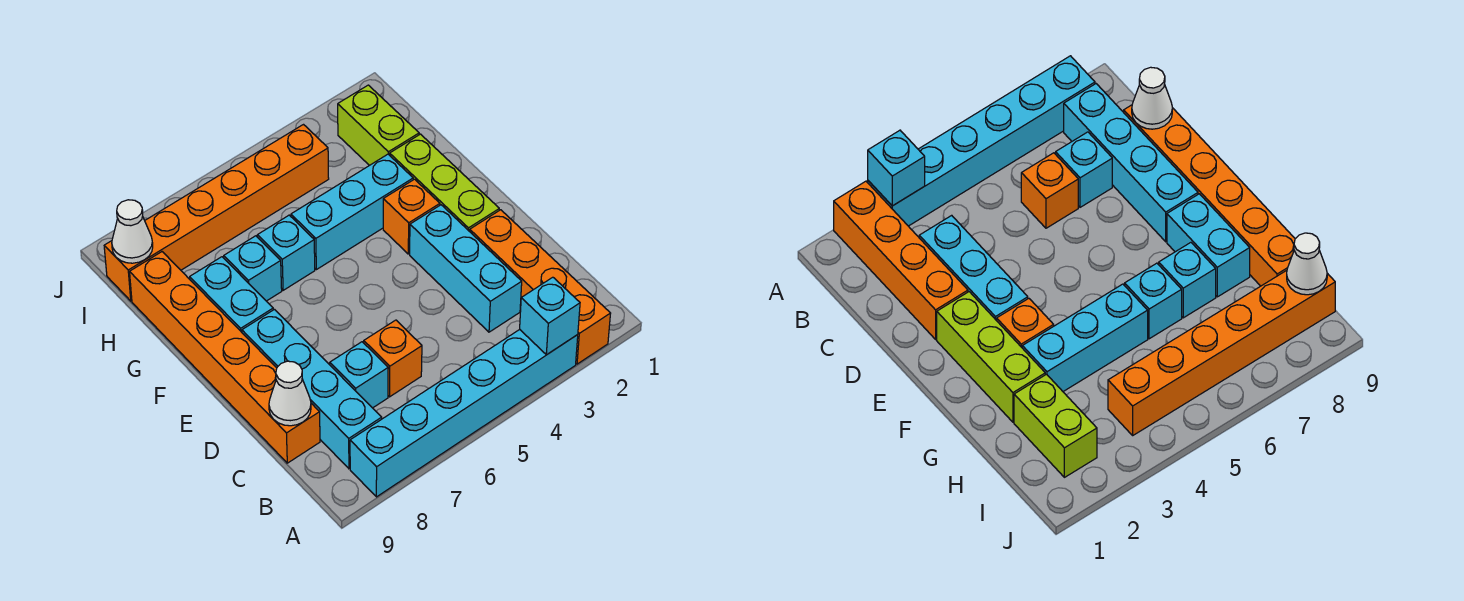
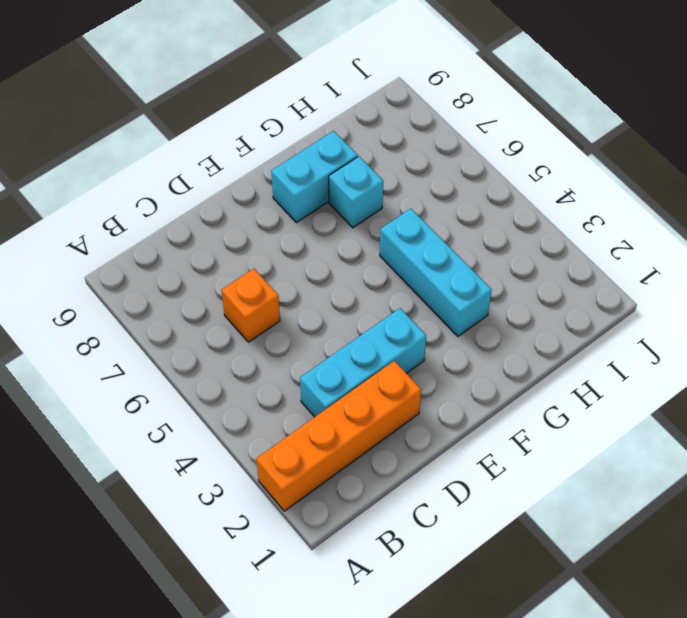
none -> cyan 1x6 brick [350,330,578,497]
none -> cyan 1x4 brick [242,310,382,469]
none -> cyan 1x1 brick [330,342,388,408]

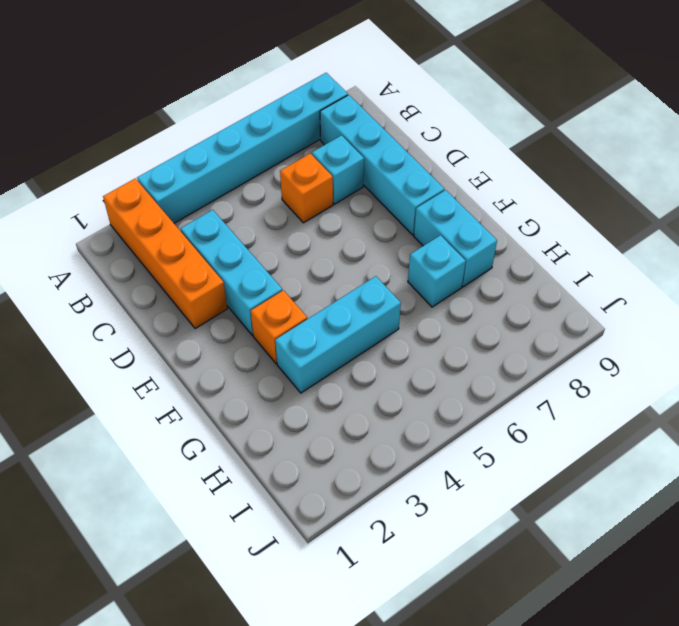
none -> orange 1x6 brick [130,252,320,463]
none -> lime 1x3 brick [390,134,499,231]
none -> cyan 1x1 brick [257,215,315,290]

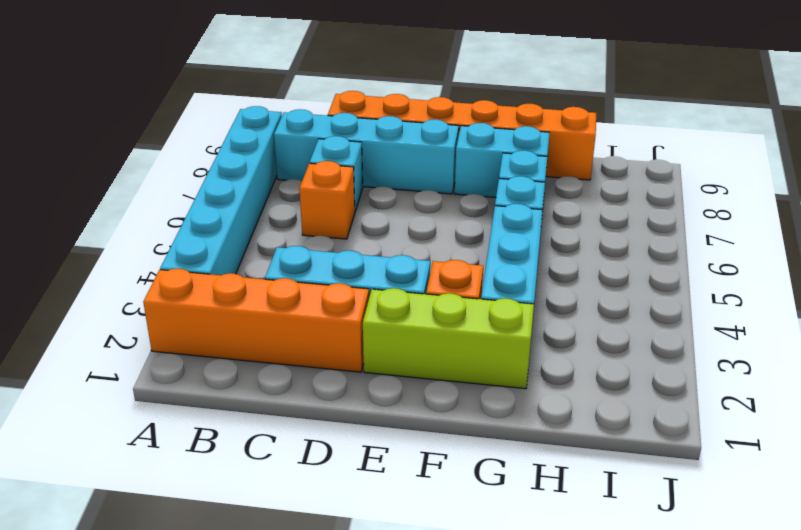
none -> lime 1x2 brick [338,85,419,166]
none -> orange 1x6 brick [104,125,329,301]
none -> cyan 1x1 brick [520,277,580,355]

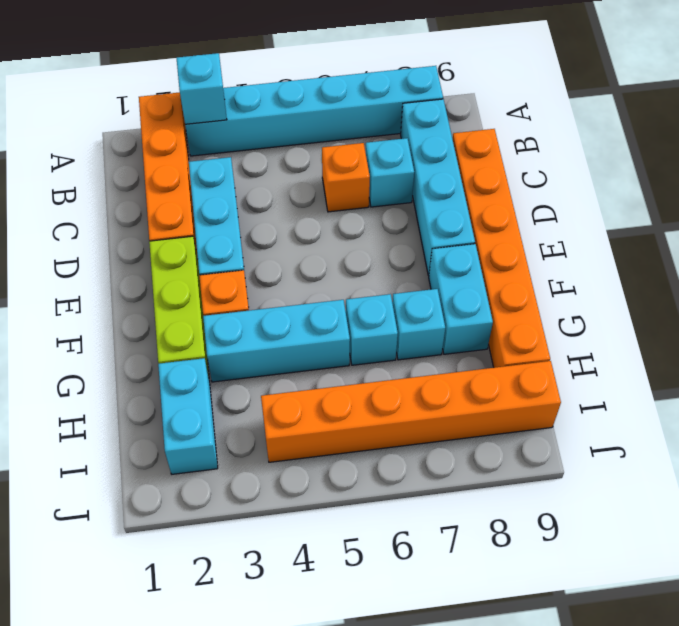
cyan 1x2 brick [158,358,218,474] -> lime 1x2 brick [338,85,419,166]
none -> white 1x1 cone [269,361,311,426]
none -> white 1x1 cone [112,200,153,263]

